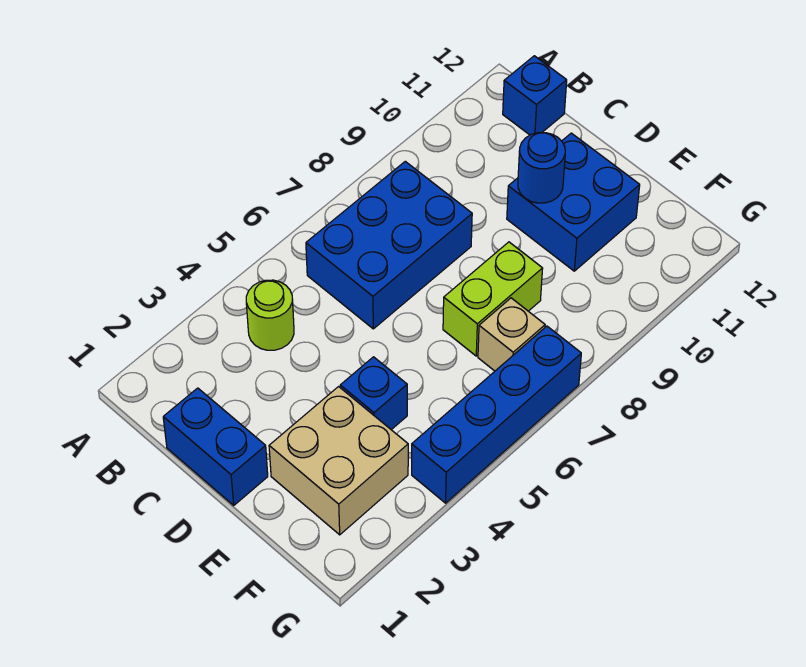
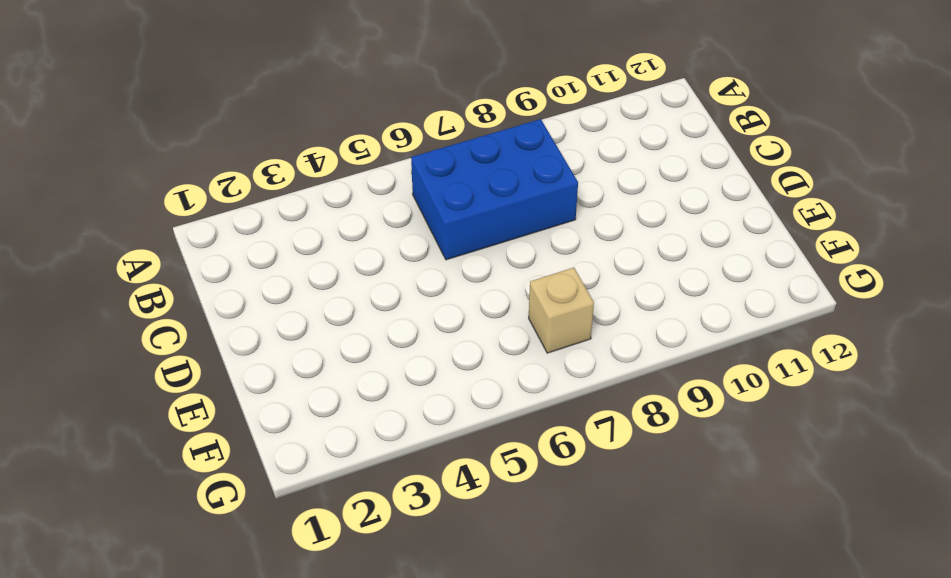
none -> lime 1x1 round brick [246,280,294,350]
none -> blue 1x1 brick [503,56,567,135]

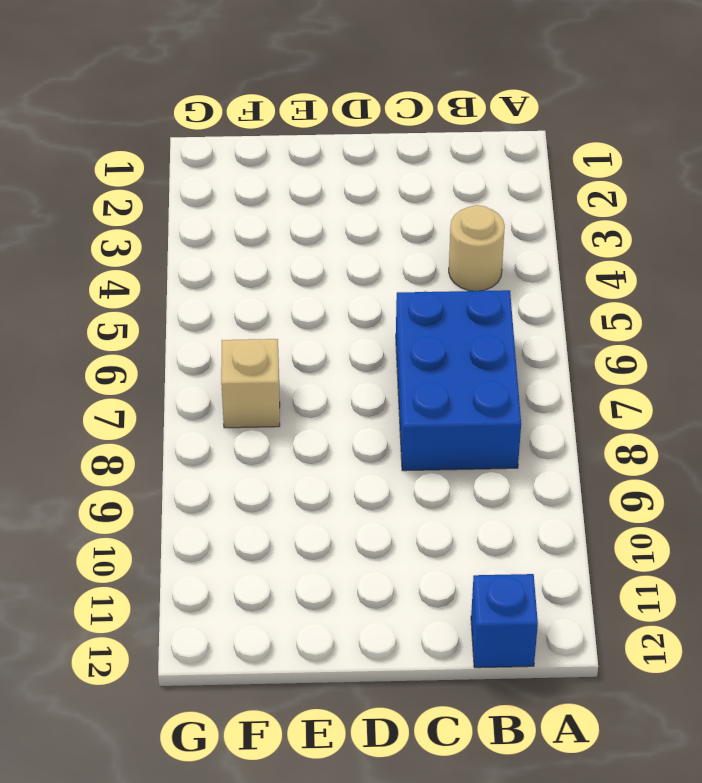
tan 1x1 round brick [449,205,505,291] -> lime 1x1 round brick [246,280,294,350]
none -> blue 1x2 brick [163,388,268,505]
none -> blue 2x2 brick [507,133,640,271]

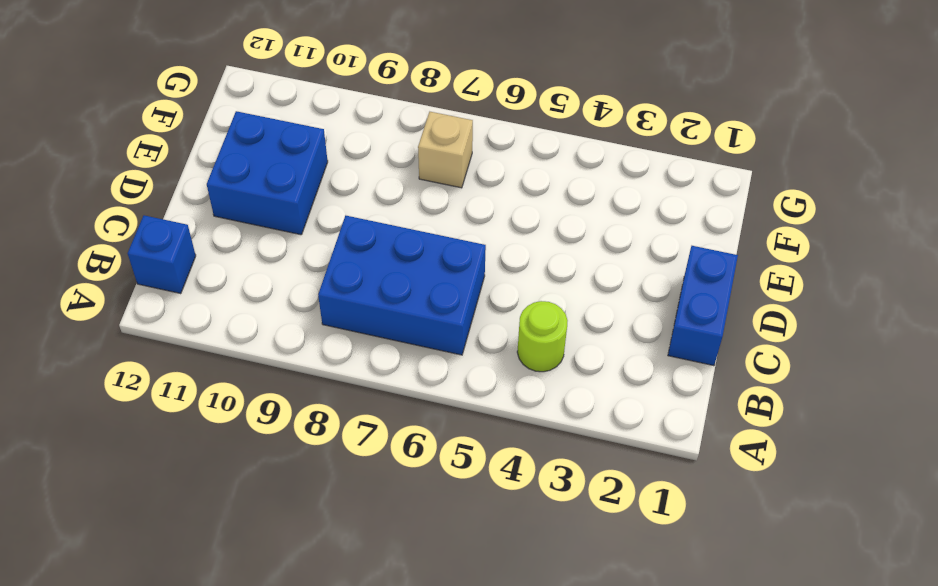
none -> tan 2x2 brick [269,387,408,535]
none -> blue 1x1 brick [340,357,407,430]

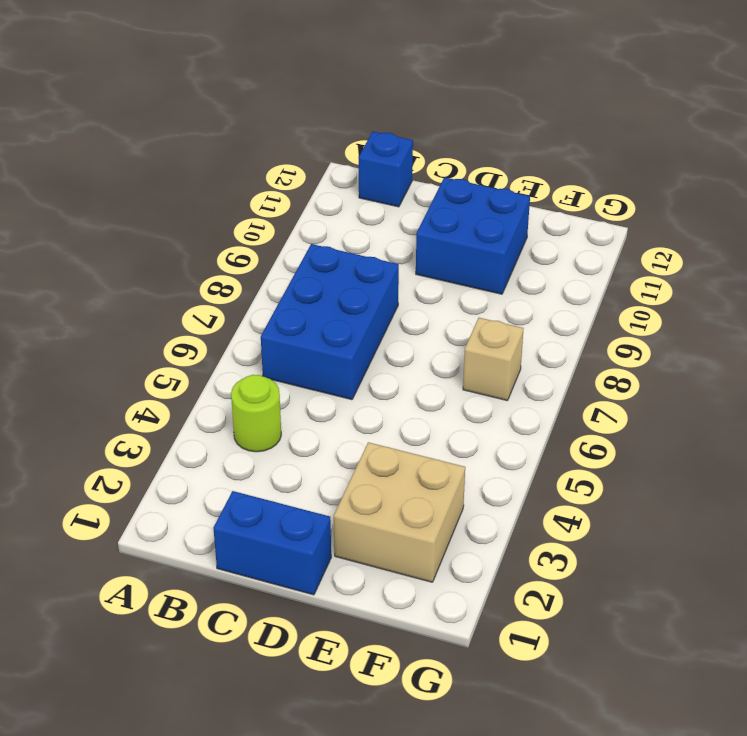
none -> blue 1x1 brick [340,357,407,430]
none -> lime 1x2 brick [443,242,543,356]

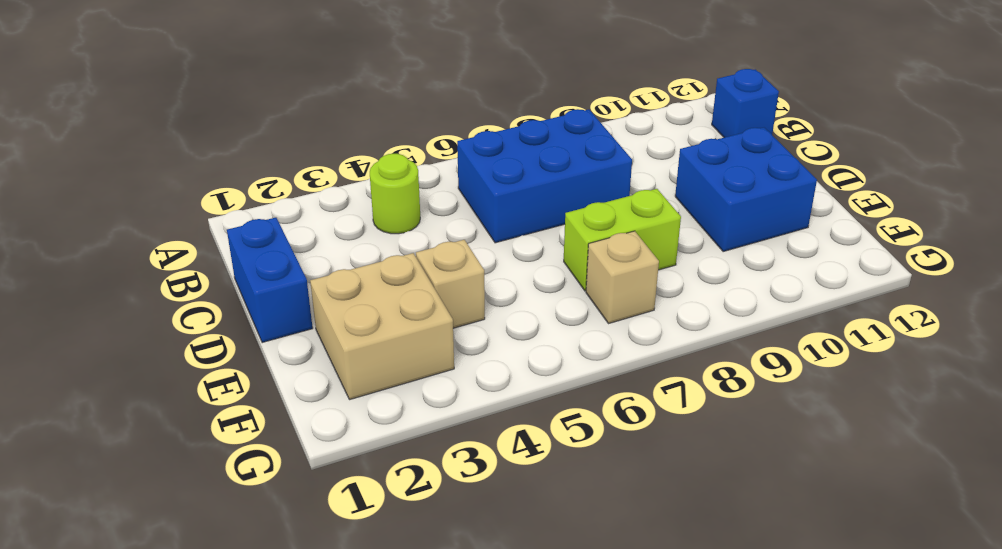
tan 1x1 brick [416,240,485,328] -> blue 1x1 brick [340,357,407,430]
none -> blue 1x4 brick [412,326,581,503]
none -> blue 1x1 round brick [518,133,565,203]

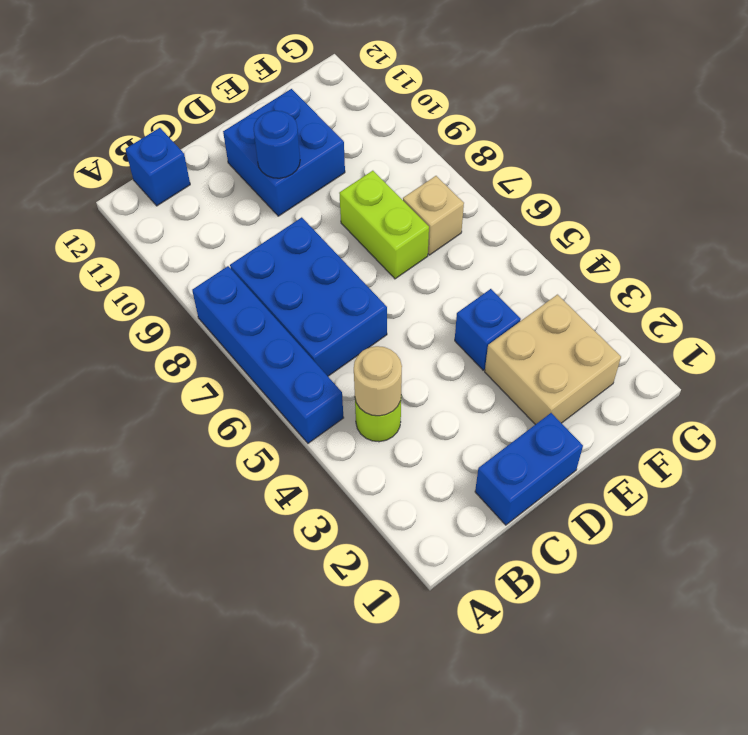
blue 1x4 brick [192,266,344,443] -> blue 1x4 brick moved to [412,326,581,503]
tan 1x1 round brick [354,346,402,416] -> none

